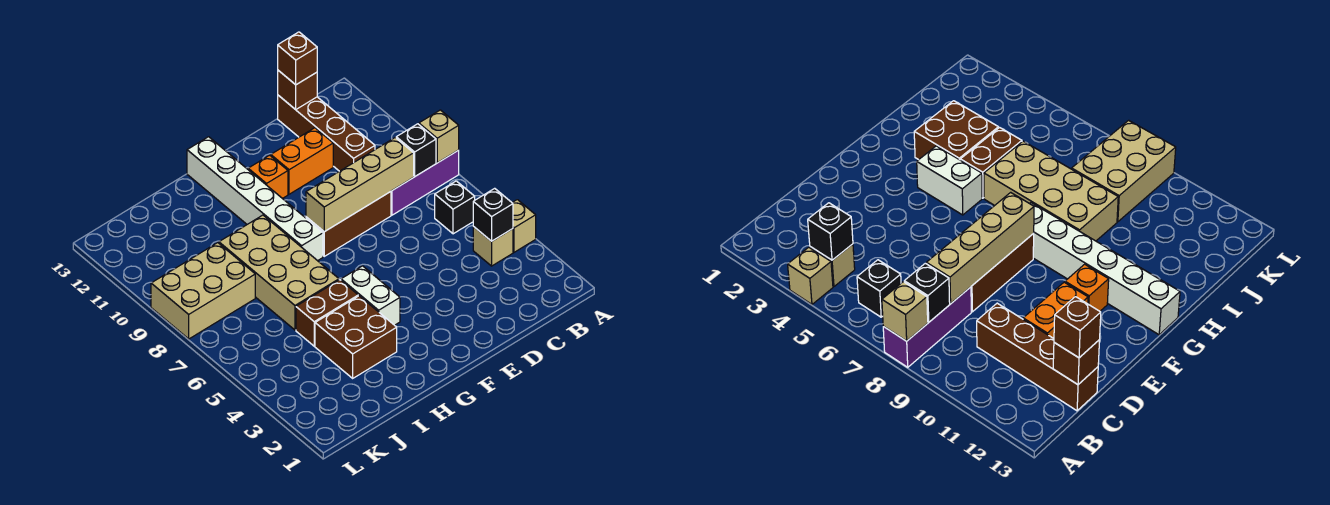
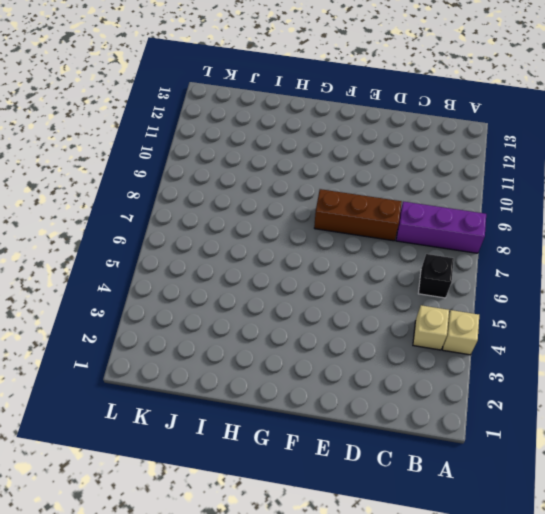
none -> brown 1x4 brick [278,95,375,171]
none -> orange 1x2 brick [271,128,333,194]
none -> orange 1x1 brick [248,155,288,199]

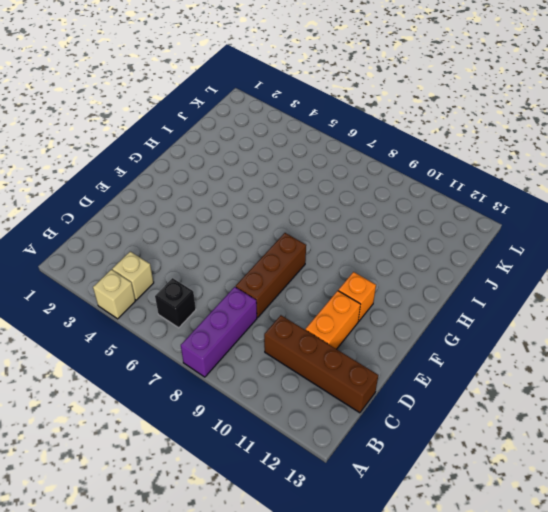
none -> white 1x2 brick [341,266,400,325]
none -> white 1x6 brick [187,137,323,261]
none -> brown 2x2 brick [315,296,397,378]

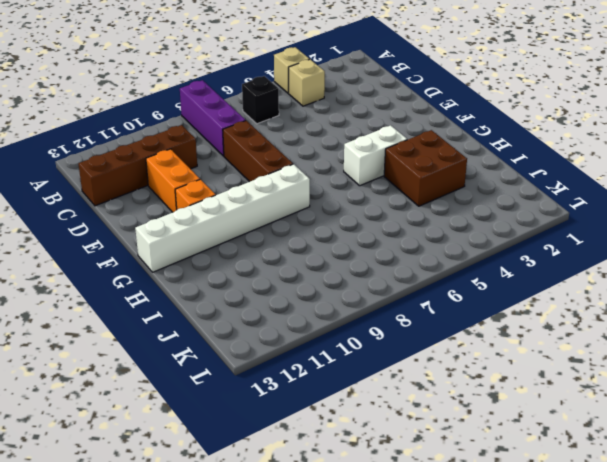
none -> brown 1x2 brick [296,280,358,346]
none -> tan 2x4 brick [219,215,339,330]
none -> tan 2x3 brick [151,243,255,339]

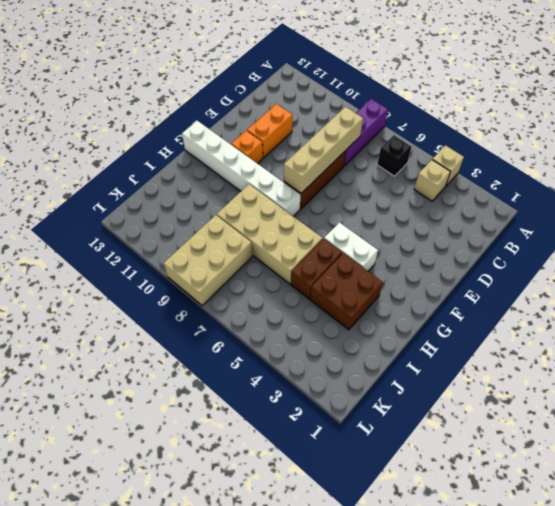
none -> brown 1x4 brick [278,95,375,171]
none -> tan 1x1 brick [419,110,459,163]
none -> black 1x1 brick [473,188,513,241]

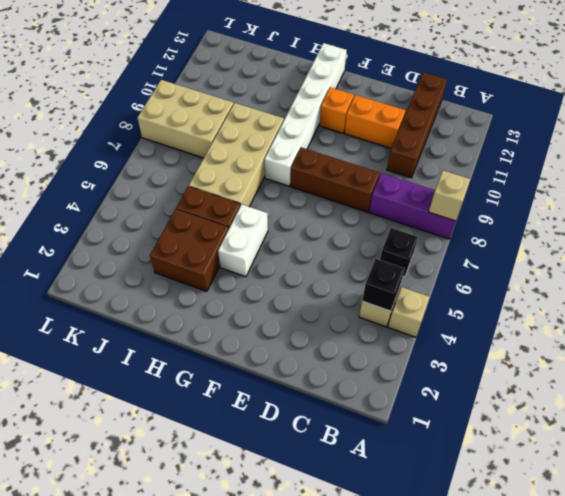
none -> black 1x1 brick [396,124,436,176]
none -> tan 1x4 brick [306,138,414,232]
none -> brown 1x1 brick [278,70,317,110]

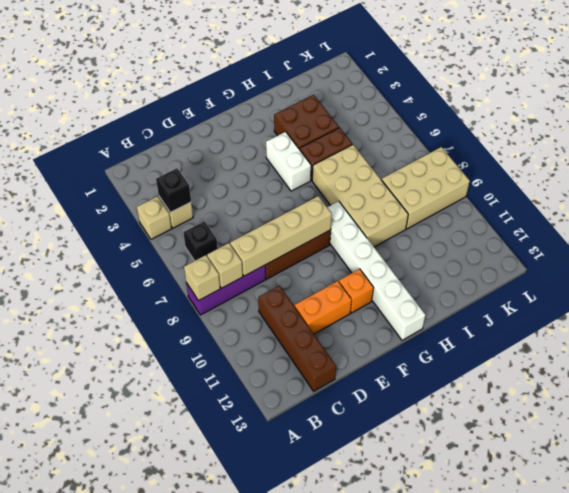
tan 1x1 brick [207,243,243,288] -> black 1x1 brick [396,124,436,176]
none -> brown 1x1 brick [278,70,317,110]
none -> brown 1x1 brick [278,32,317,85]

